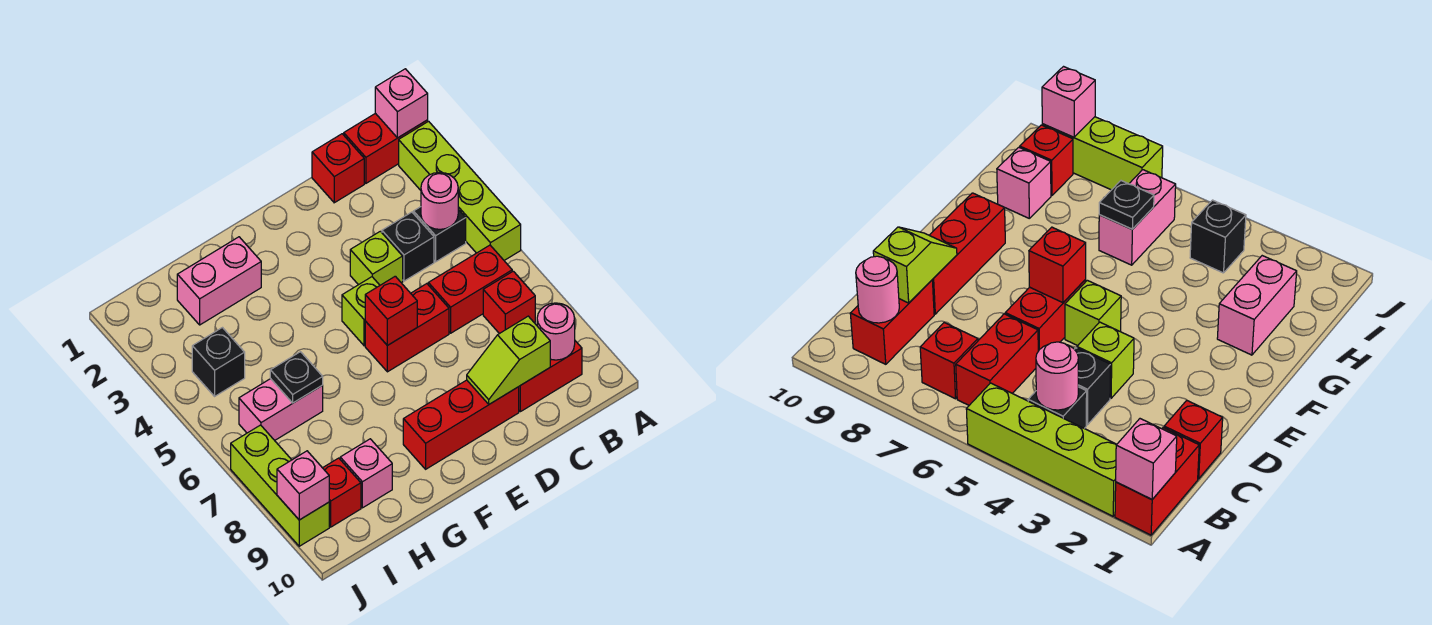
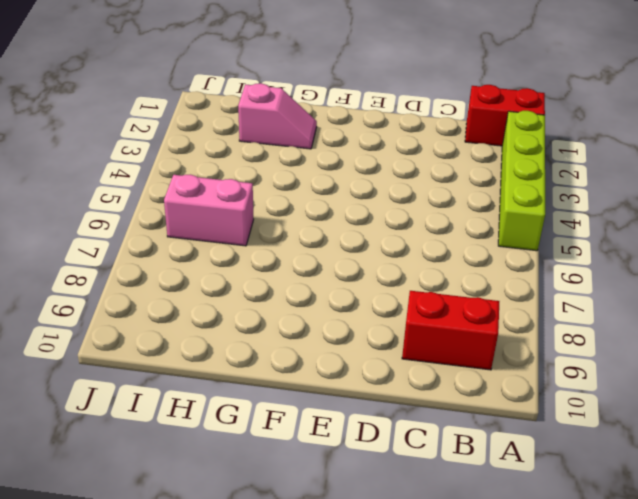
pink 1x2 slope [238,83,317,149] -> pink 1x2 brick [177,237,261,325]
none -> black 1x1 brick [413,207,466,262]
none -> red 1x2 brick [428,245,512,333]
none -> red 1x1 brick [483,271,535,334]

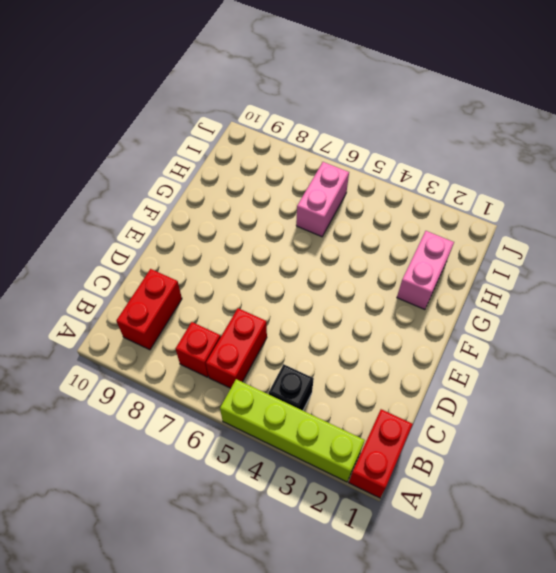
none -> red 1x1 brick [312,134,364,203]
none -> black 1x1 brick [382,212,434,281]
none -> lime 1x1 brick [350,231,403,285]

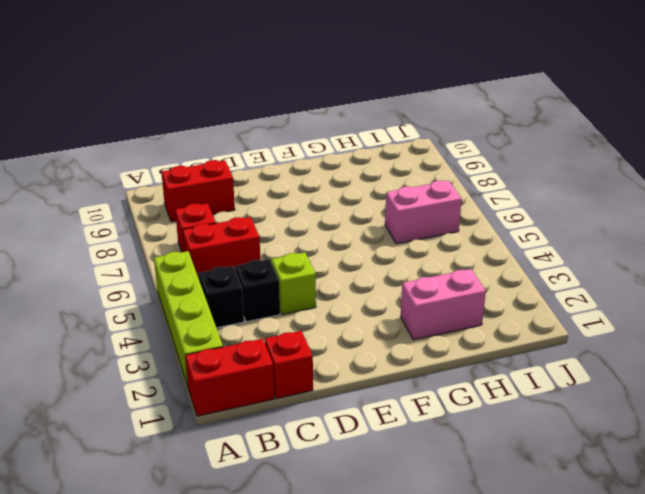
none -> red 1x2 brick [365,284,449,372]
none -> red 1x3 brick [403,380,519,469]
none -> lime 1x1 brick [342,277,380,346]

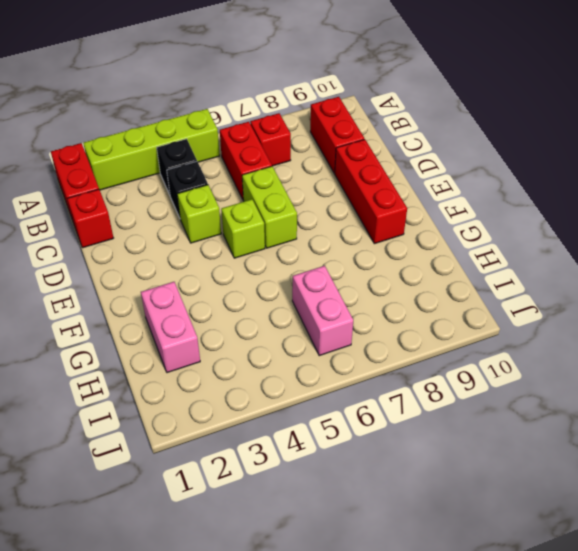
lime 1x2 brick [242,166,297,248] -> red 1x2 brick [365,284,449,372]
none -> pink 1x1 brick [340,439,392,508]
none -> black 1x1 brick [192,328,245,396]
none -> red 1x1 brick [323,458,361,527]

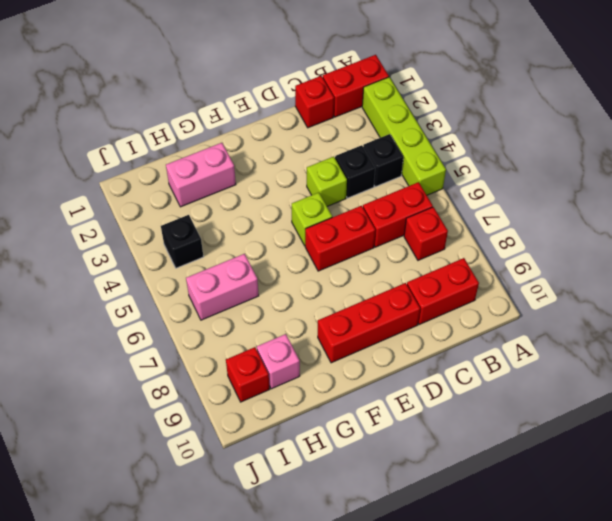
none -> lime 1x3 brick [231,425,329,546]
none -> pink 1x1 brick [375,69,428,138]
none -> pink 1x1 round brick [421,172,458,229]

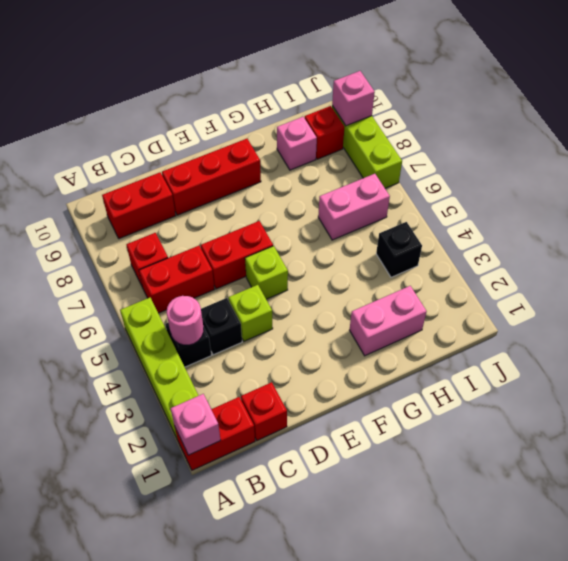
none -> pink 1x1 round brick [537,303,575,360]
none -> lime 1x2 slope [467,316,550,404]
none -> red 1x1 brick [365,276,417,345]

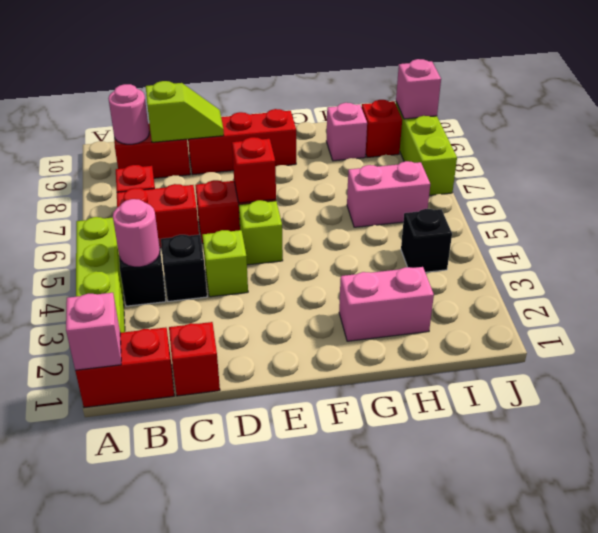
none -> black 1x1 plate [270,352,323,403]

